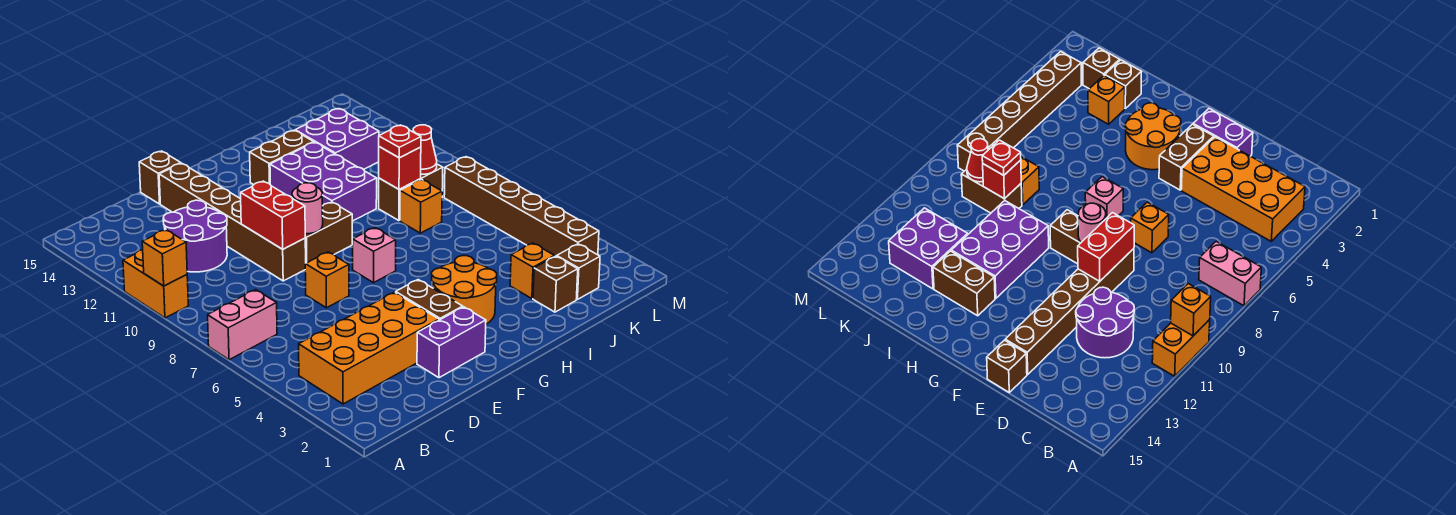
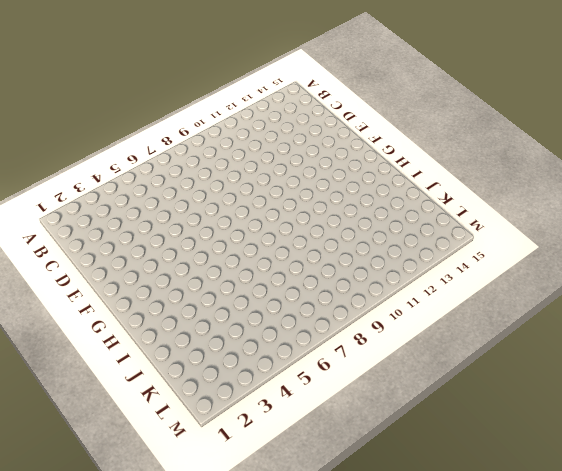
none -> pink 1x2 brick [208,290,277,360]
none -> orange 1x2 brick [123,250,189,318]
none -> orange 2x4 brick [299,292,439,404]

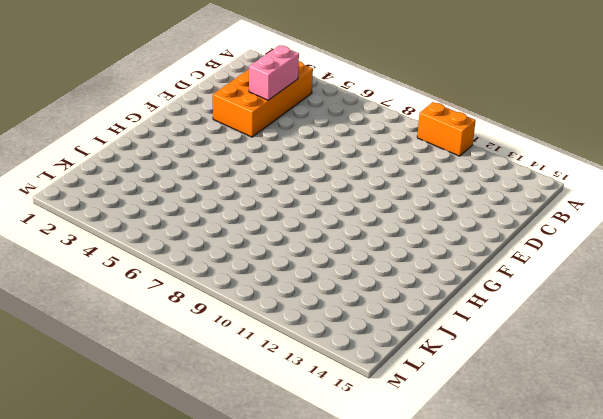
pink 1x2 brick [249,45,299,100] -> pink 1x2 brick moved to [208,290,277,360]
none -> purple 2x2 round brick [163,200,227,272]
none -> purple 1x2 brick [417,307,486,378]
none -> orange 1x1 brick [305,252,349,308]

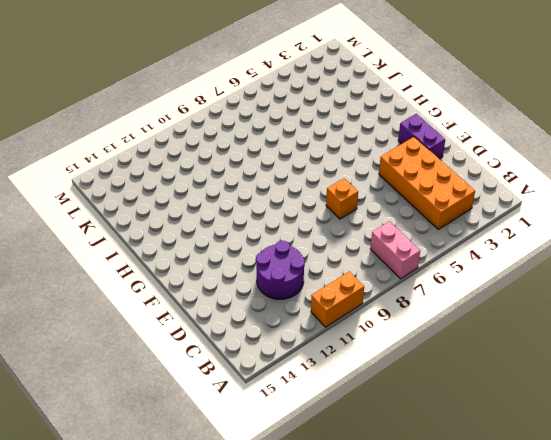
none -> brown 1x6 brick [159,163,306,281]
none -> brown 1x1 brick [139,151,181,204]
none -> brown 1x2 brick [396,280,463,320]

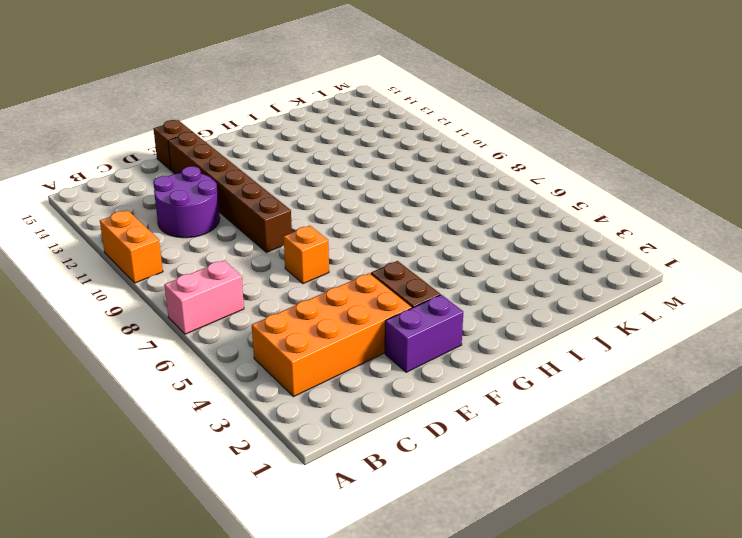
none -> brown 1x2 brick [305,202,352,263]
none -> orange 2x2 round brick [432,256,497,324]
none -> pink 1x1 brick [353,228,396,283]

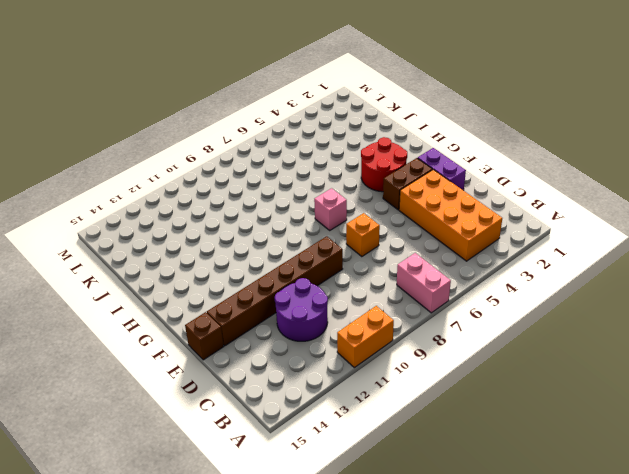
red 2x2 round brick [361,137,407,192] -> orange 2x2 round brick [432,256,497,324]
none -> brown 1x2 brick [305,202,352,263]
none -> purple 2x3 brick [270,142,377,221]
none -> brown 1x2 brick [250,130,314,185]

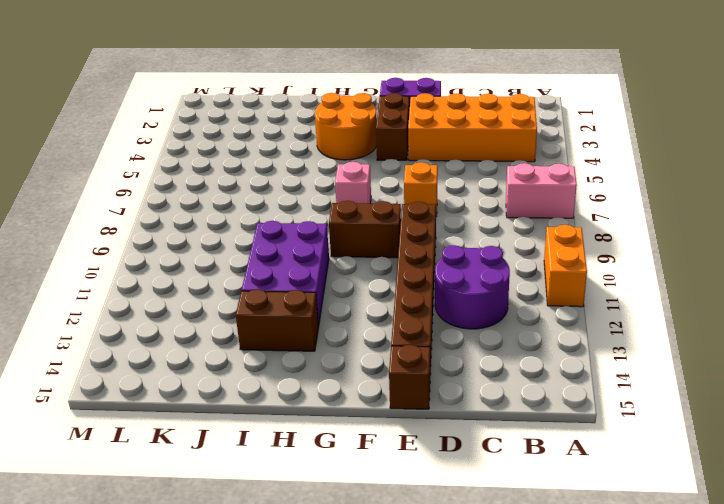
none -> brown 1x1 brick [533,256,578,312]
none -> orange 1x1 brick [510,243,555,299]
none -> orange 1x1 brick [400,179,442,233]

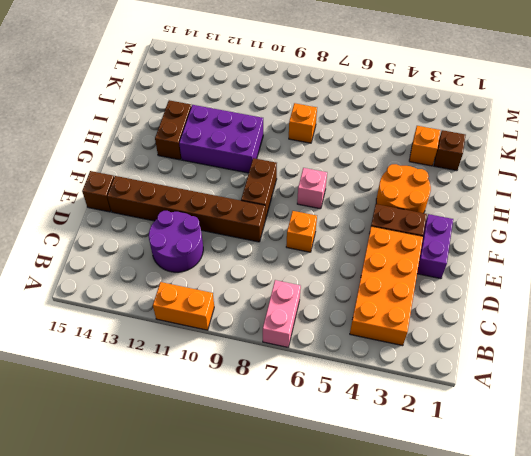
none -> brown 1x2 brick [379,164,443,221]
none -> purple 2x2 brick [295,109,379,170]
none -> brown 1x1 brick [557,244,600,299]

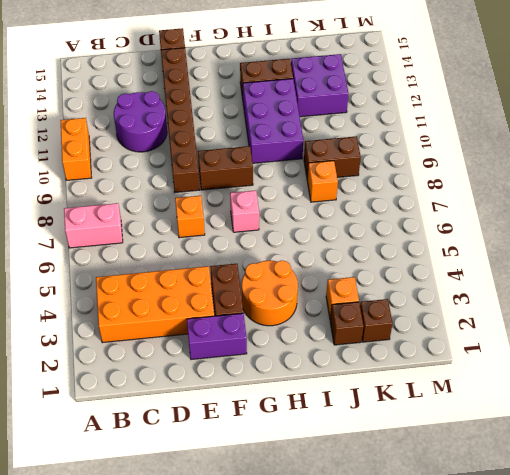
none -> brown 1x6 brick [444,157,599,256]
none -> orange 1x1 brick [142,230,187,286]
none -> red 1x2 brick [241,181,305,249]

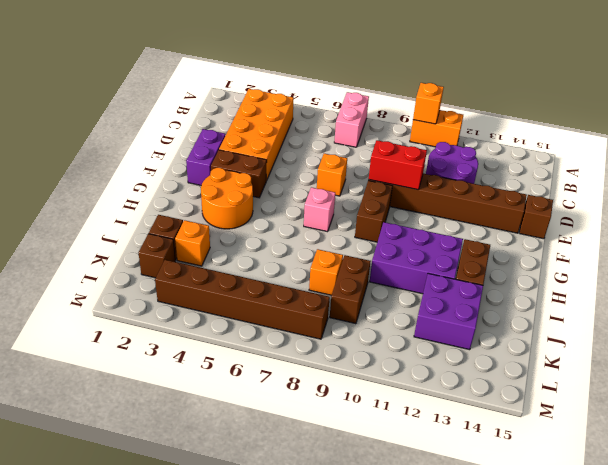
none -> pink 1x1 round brick [292,183,323,234]
none -> red 1x1 brick [379,147,421,189]
none -> red 1x1 cone [413,125,437,174]

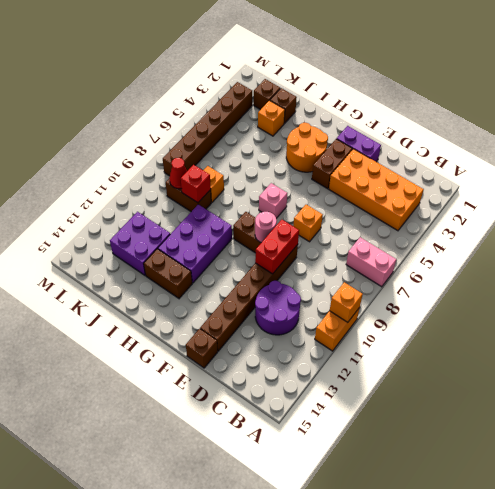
none -> red 1x1 plate [379,125,421,158]

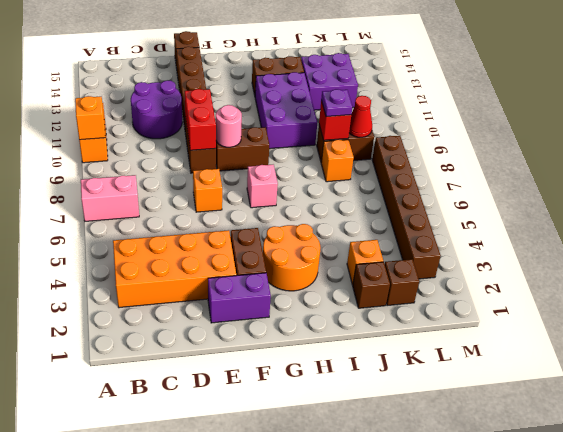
purple 1x1 plate [321,89,352,117] -> red 1x1 plate [379,125,421,158]

